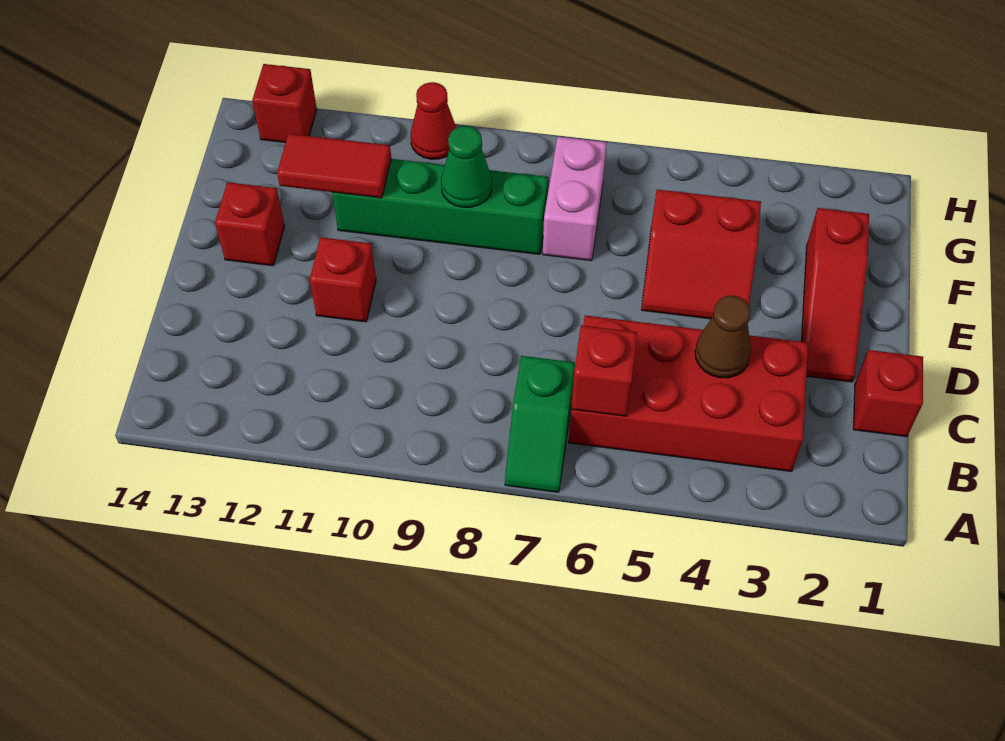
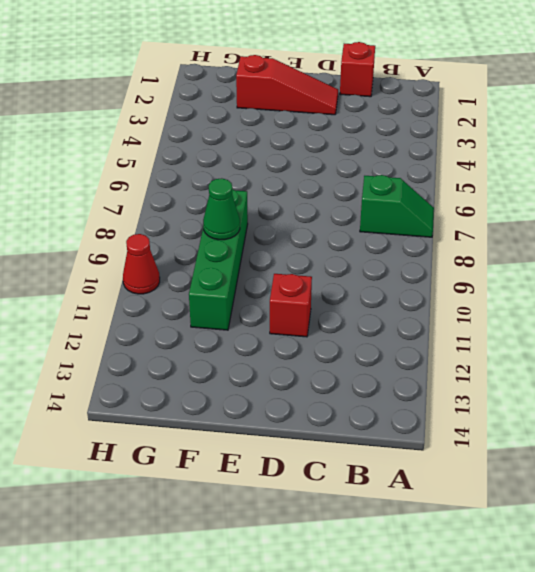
none -> red 2x4 brick [569,315,808,472]
none -> red 2x2 slope [641,189,761,319]
none -> red 1x1 brick [215,182,284,266]

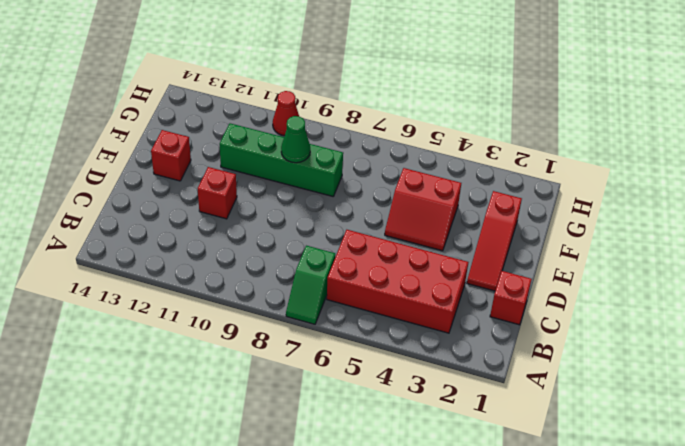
none -> pink 1x2 brick [543,137,607,261]
none -> red 1x1 brick [252,64,317,143]
none -> red 1x1 brick [571,325,637,416]

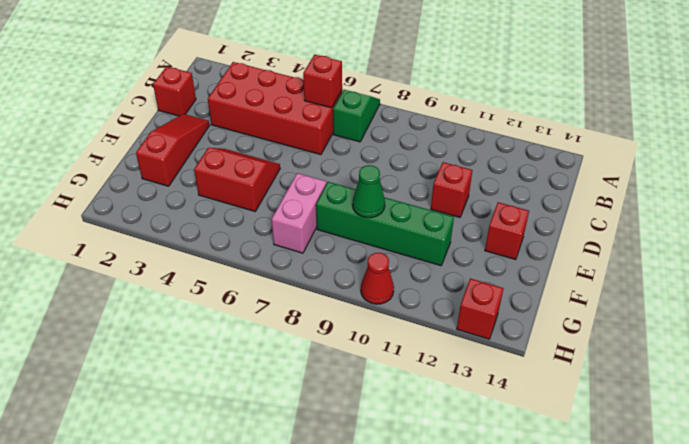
none -> brown 1x1 cone [695,296,751,378]
none -> red 1x2 tile [277,134,391,198]

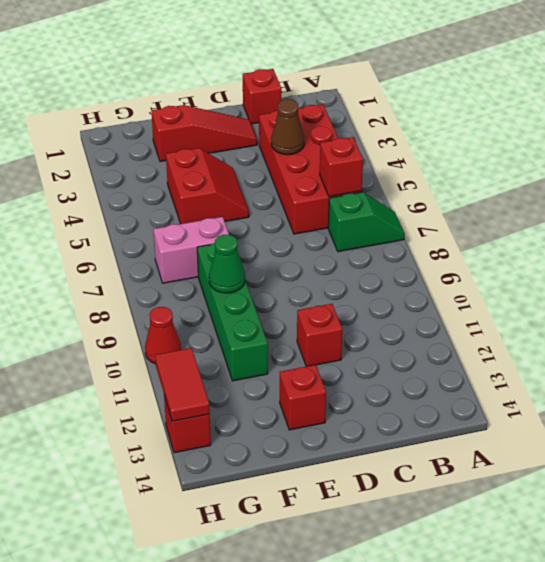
red 1x2 tile [155,348,210,421] -> red 1x2 tile moved to [277,134,391,198]

